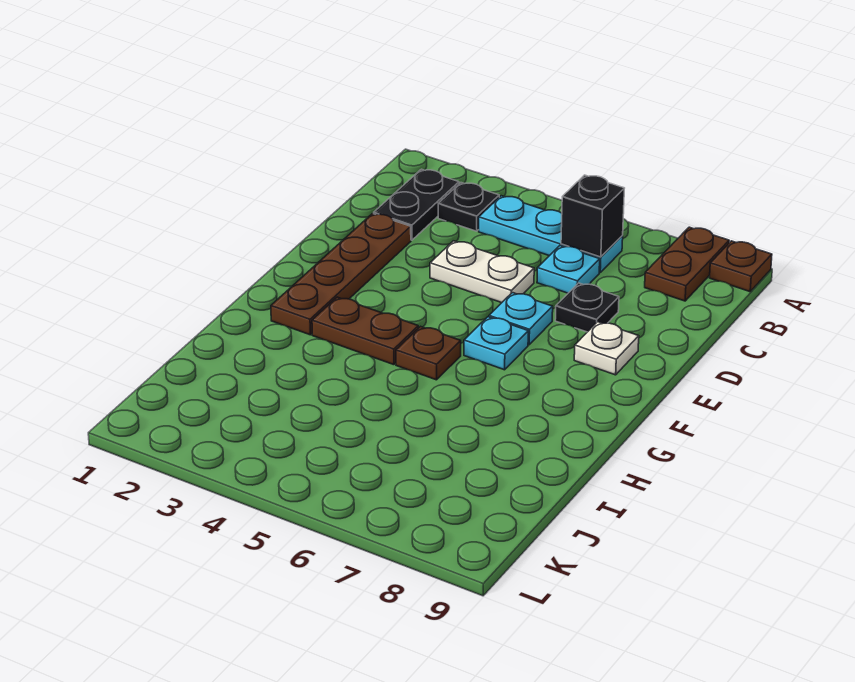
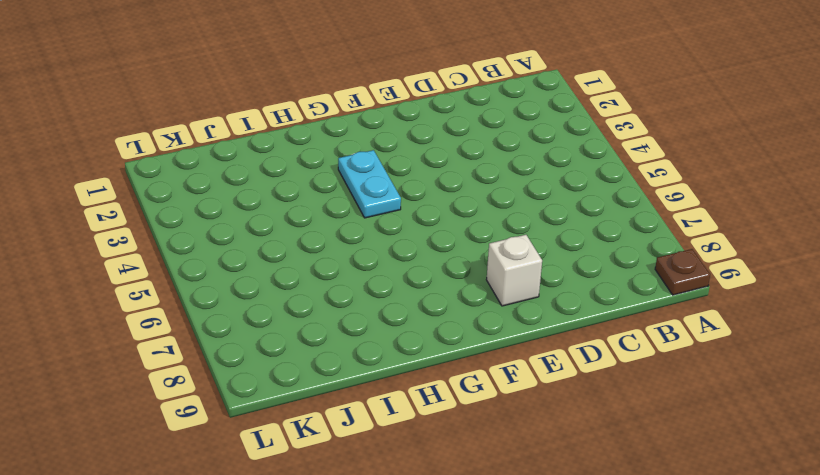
white 1x1 brick [486,235,542,306] -> white 1x1 plate [574,322,639,375]
cyan 1x2 plate [338,150,401,218] -> brown 1x2 plate [312,297,418,365]
none -> brown 1x2 plate [645,227,729,301]
none -> black 1x2 plate [374,169,459,240]
none -> black 1x1 plate [438,183,499,231]

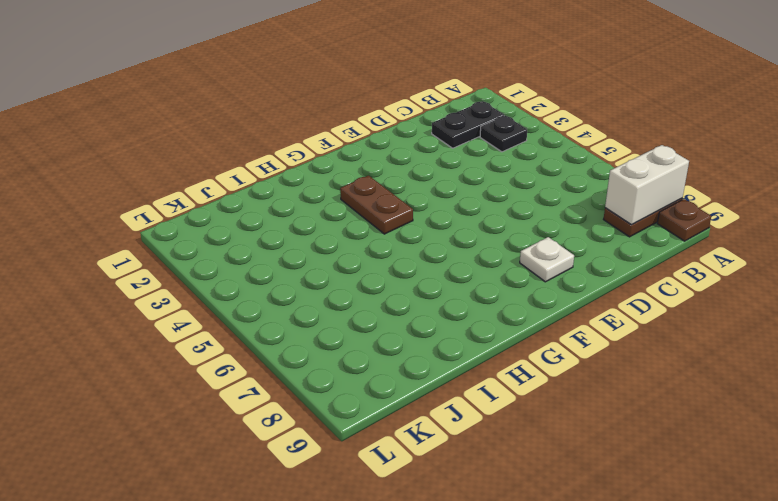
white 1x2 brick [605,145,689,225] -> none
none -> cyan 1x3 plate [479,196,623,273]
none -> cyan 1x1 plate [537,246,600,293]
none -> brown 1x4 plate [271,214,411,335]

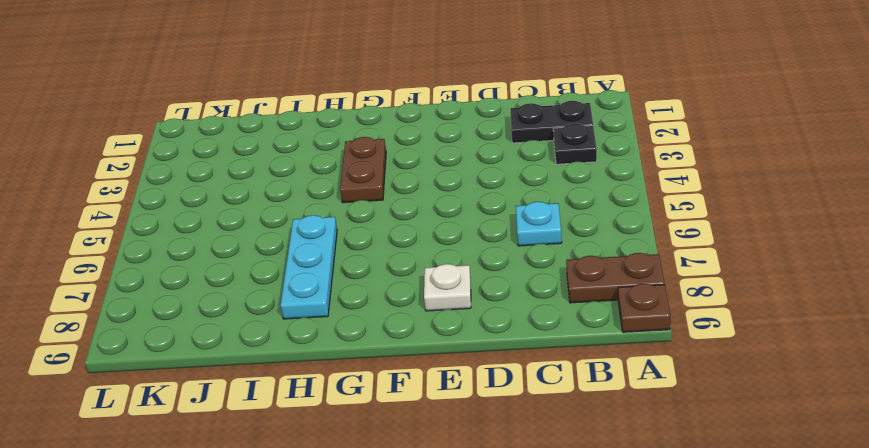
cyan 1x3 plate [280,215,337,319] -> cyan 1x3 plate moved to [479,196,623,273]
none -> brown 1x4 plate [271,214,411,335]
none -> white 1x2 plate [430,241,534,303]
none -> black 1x1 plate [555,283,619,332]

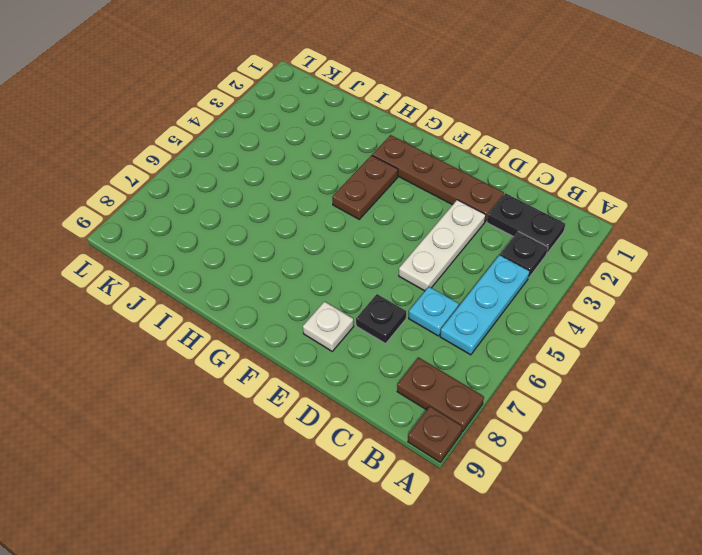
white 1x3 plate [399,200,486,291] -> white 1x2 plate [430,241,534,303]
none -> cyan 1x1 plate [489,293,553,345]
none -> cyan 1x1 plate [464,317,528,370]
none -> brown 1x1 plate [396,326,461,380]

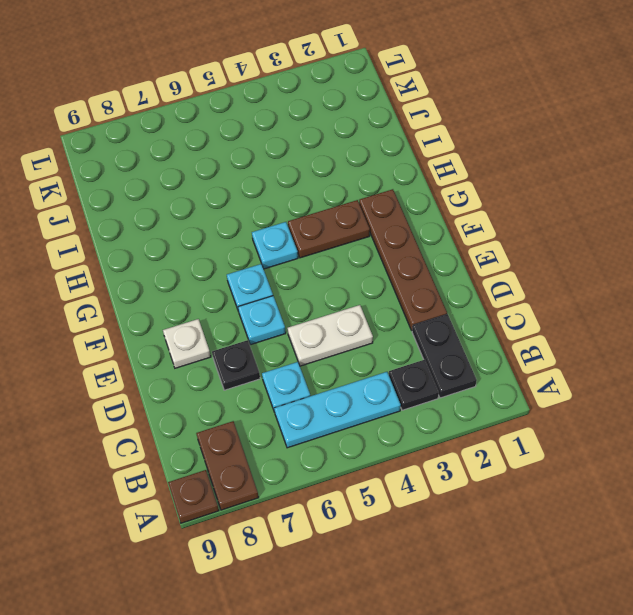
cyan 1x1 plate [252,222,298,269] -> brown 1x1 plate [396,326,461,380]
none -> black 1x1 brick [561,175,624,257]

